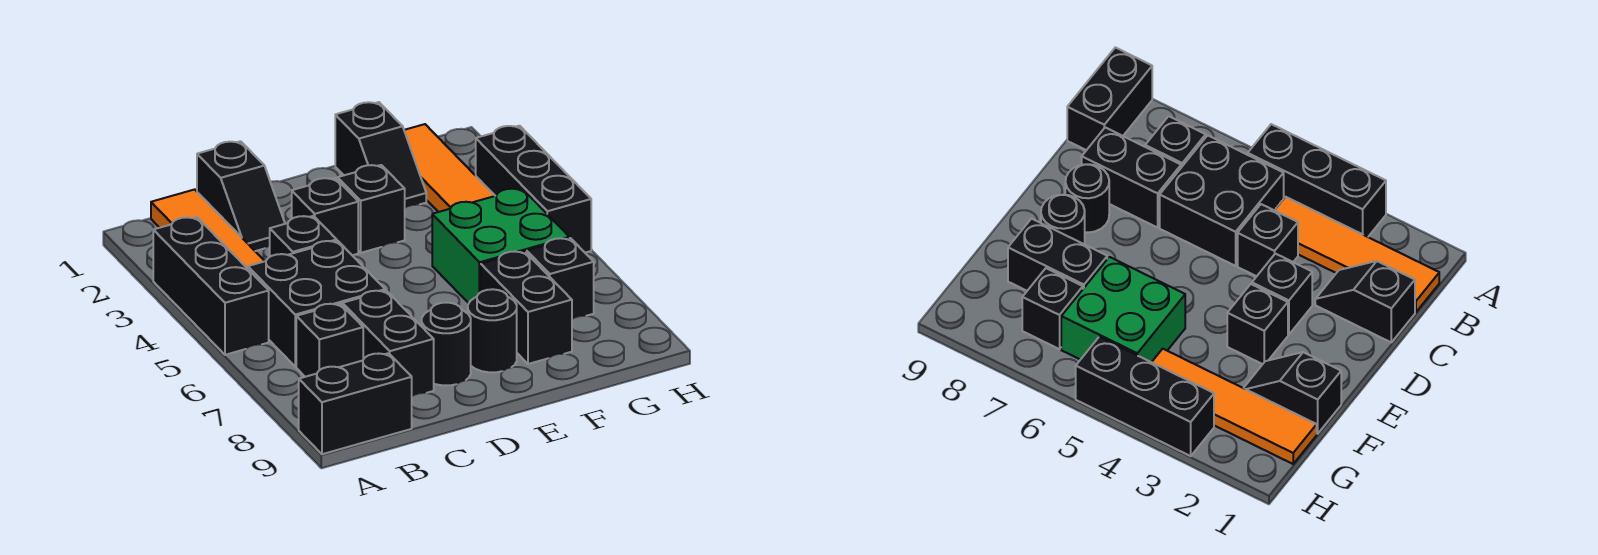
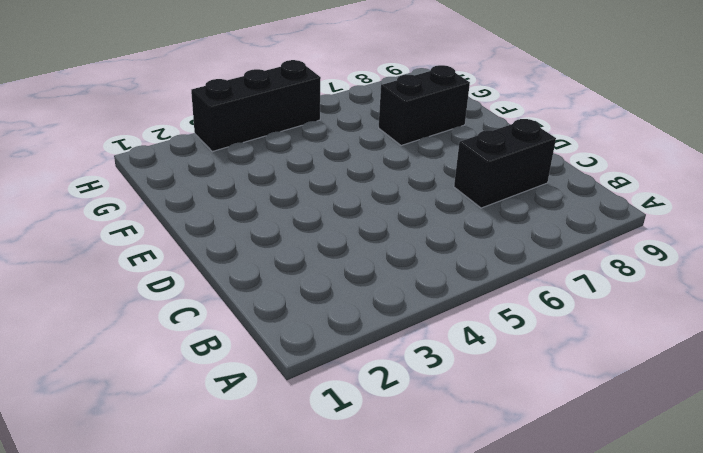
none -> black 1x3 brick [153,217,269,355]
none -> black 1x2 brick [299,353,412,454]
none -> orange 1x4 tile [151,189,264,269]

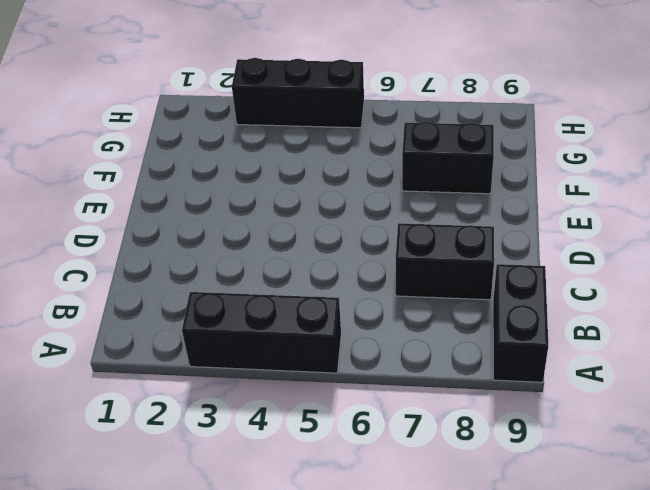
none -> orange 1x4 tile [151,189,264,269]
none -> black 2x2 brick [248,241,385,367]
none -> black 1x1 brick [296,304,363,377]

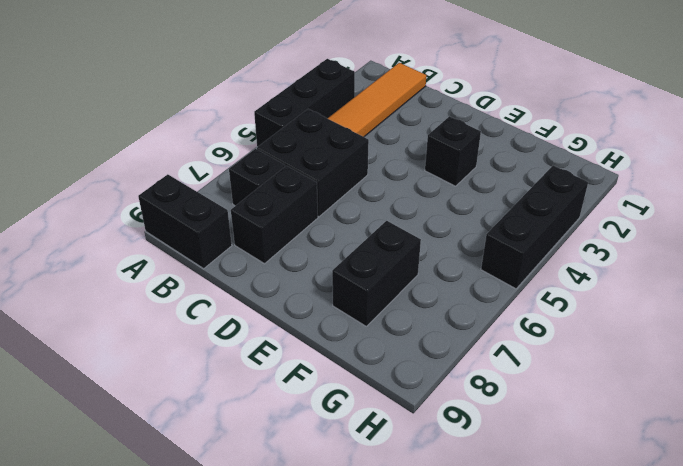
none -> black 1x2 slope [197,141,285,251]
none -> black 1x1 brick [270,216,337,257]
none -> black 1x1 brick [292,178,358,255]

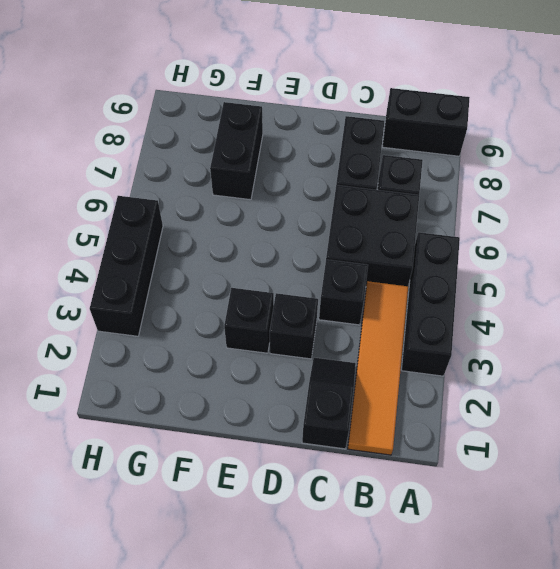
none -> black 1x1 round brick [422,302,471,385]
none -> black 1x1 round brick [468,289,517,372]
none -> black 1x2 slope [335,102,426,208]

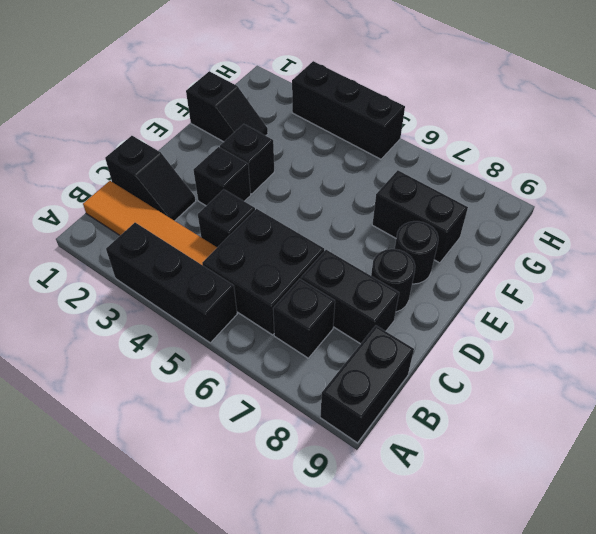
none -> green 2x2 brick [432,189,569,303]
none -> orange 1x4 tile [404,124,495,212]
none -> black 1x1 brick [527,238,594,319]

